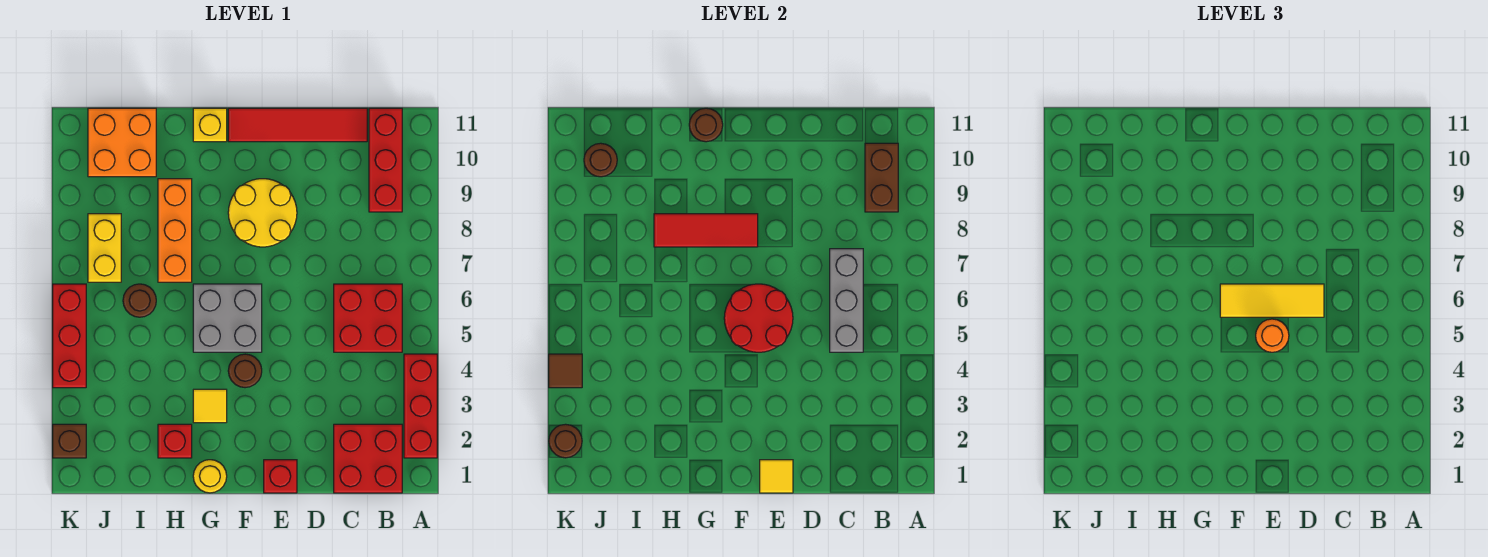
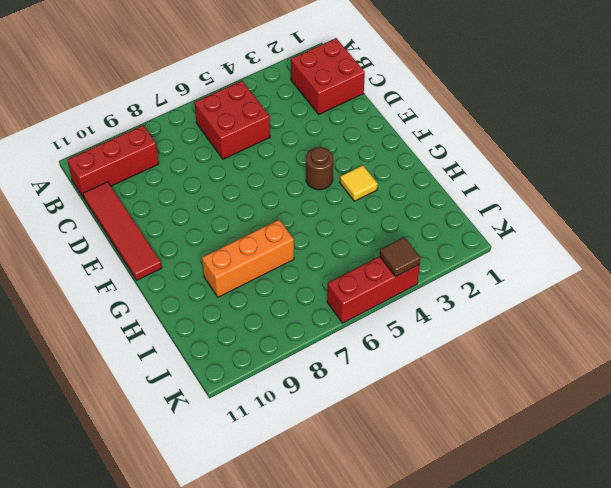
none -> red 1x3 brick [404,354,437,458]
none -> red 1x1 brick [264,460,297,493]
none -> yellow 2x2 round brick [228,179,297,247]
none -> grey 2x2 brick [193,284,262,352]

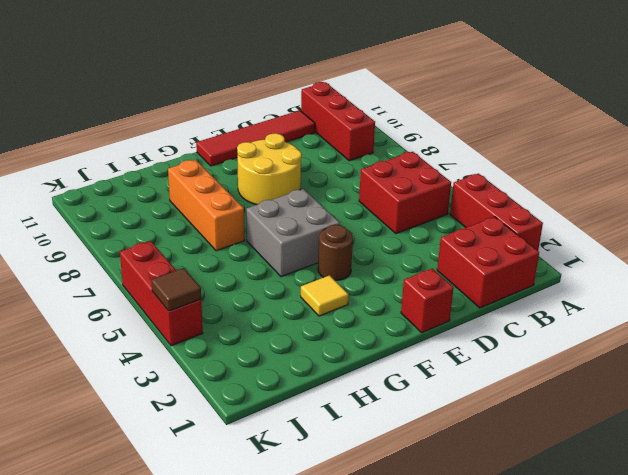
none -> yellow 1x1 round brick [193,460,227,493]
none -> yellow 1x1 brick [193,108,227,142]
none -> red 1x1 brick [158,424,192,458]
none -> brown 1x1 round brick [123,284,156,317]

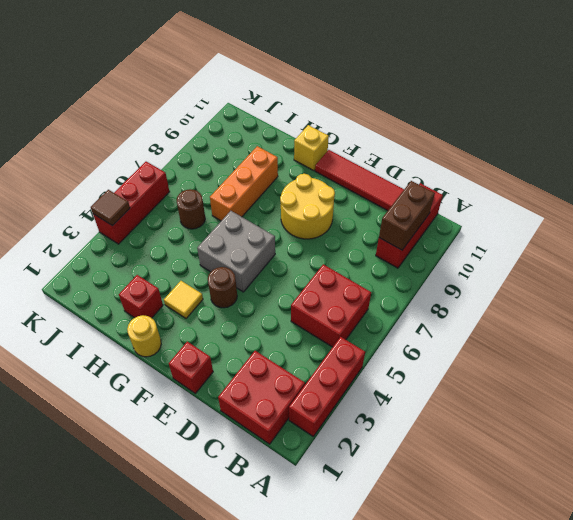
none -> orange 2x2 brick [88,108,156,177]
none -> yellow 1x2 brick [88,214,121,282]
none -> brown 1x1 brick [53,424,86,458]
none -> grey 1x3 brick [830,249,863,352]

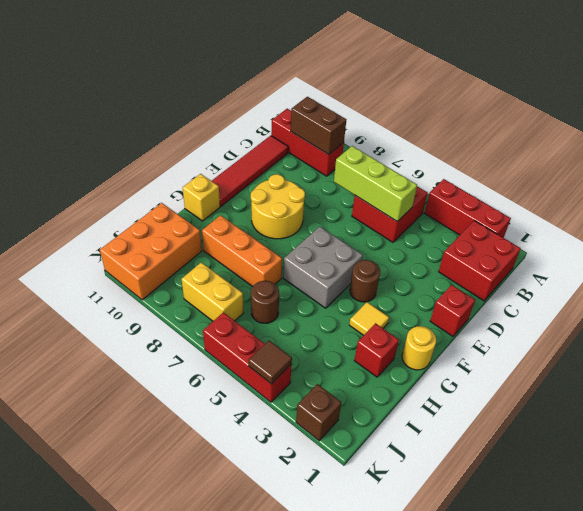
lime 1x3 brick [334,146,417,221] -> grey 1x3 brick [830,249,863,352]
orange 2x3 brick [100,203,202,300] -> orange 2x2 brick [88,108,156,177]
none -> yellow 1x1 tile [760,460,793,493]
none -> red 2x2 round brick [724,284,793,352]
none -> red 1x3 tile [654,214,758,247]
none -> brown 1x1 round brick [689,108,723,142]

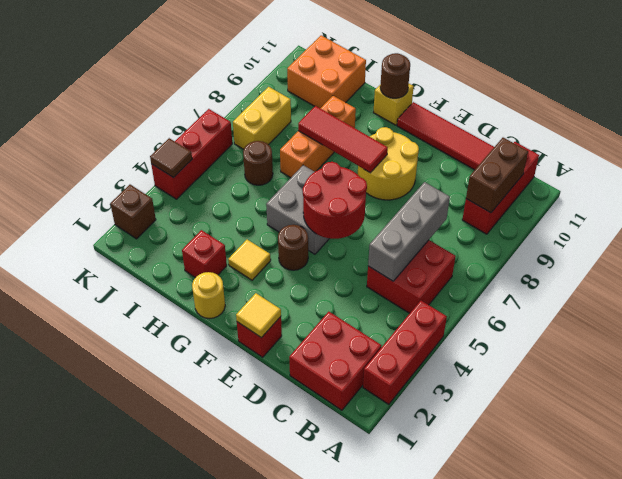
none -> brown 1x1 round brick [584,143,617,177]
none -> brown 1x1 round brick [549,424,582,458]
none -> yellow 1x3 tile [1220,284,1324,317]
none -> orange 1x1 round brick [1256,319,1289,352]

